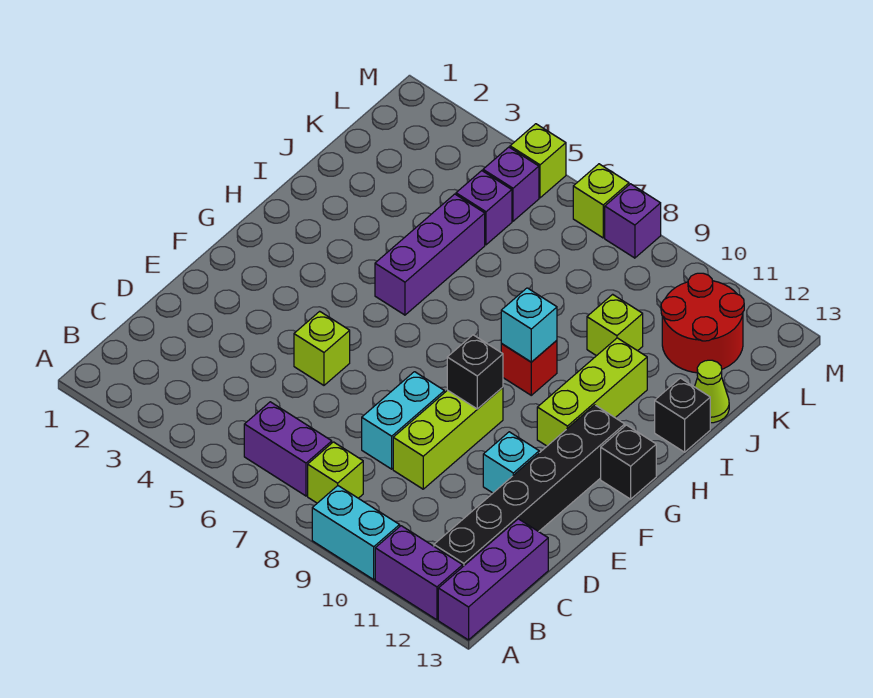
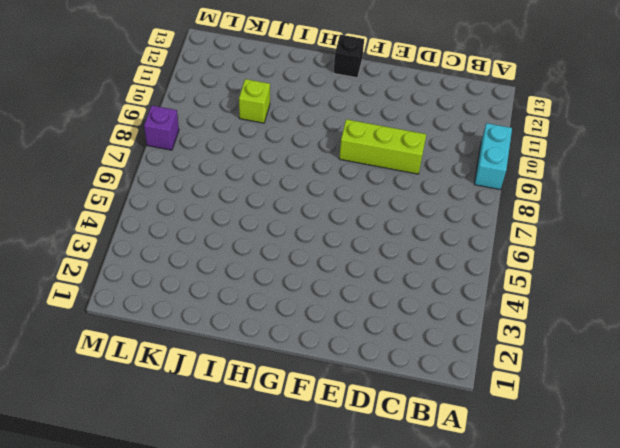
none -> purple 1x2 brick [375,526,463,620]
none -> purple 1x3 brick [438,519,548,640]
none -> purple 1x2 brick [244,402,332,496]

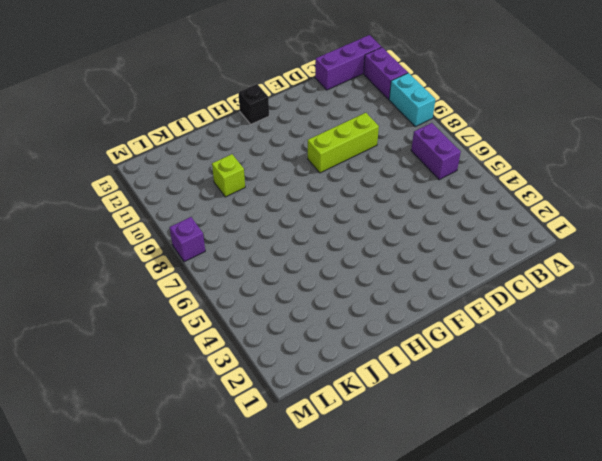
none -> lime 1x1 brick [308,442,363,503]
none -> black 1x6 brick [434,405,625,566]
none -> cyan 1x2 brick [362,372,444,469]

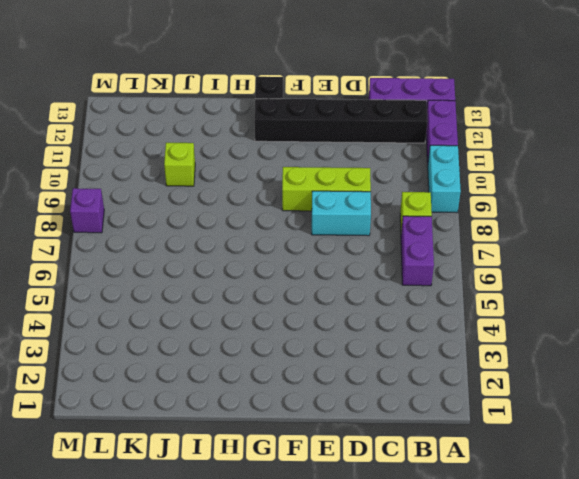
none -> lime 1x1 brick [294,311,350,385]
none -> cyan 1x1 brick [483,432,539,493]
none -> lime 1x3 brick [537,338,647,446]

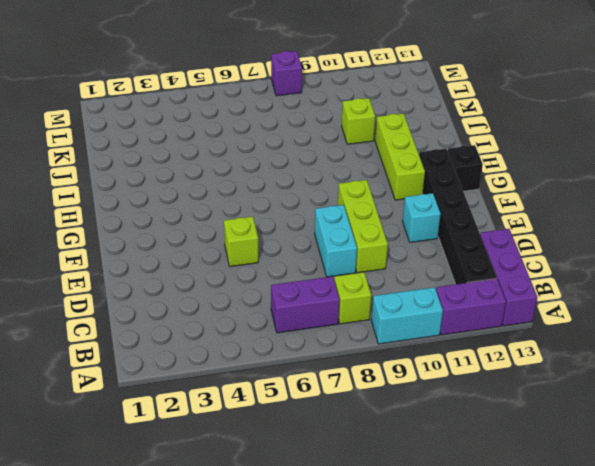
none -> purple 1x3 brick [375,194,485,315]
none -> red 1x1 brick [501,340,557,395]
none -> black 1x1 brick [655,378,710,452]

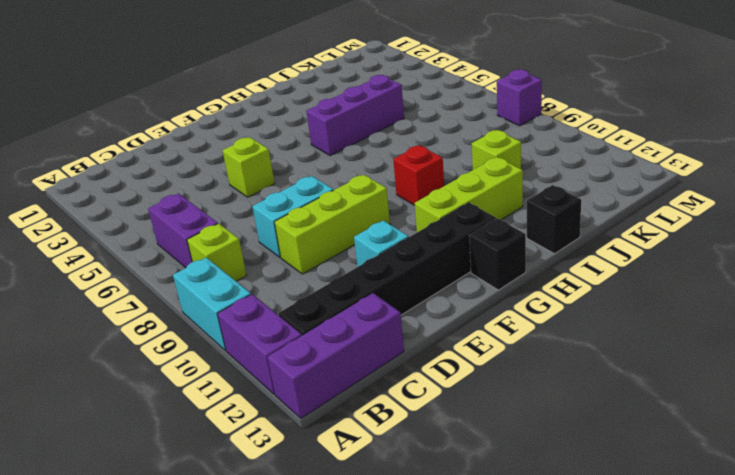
none -> lime 1x1 cone [695,360,729,423]
none -> purple 1x1 brick [456,171,512,245]
none -> red 2x2 round brick [661,273,744,373]

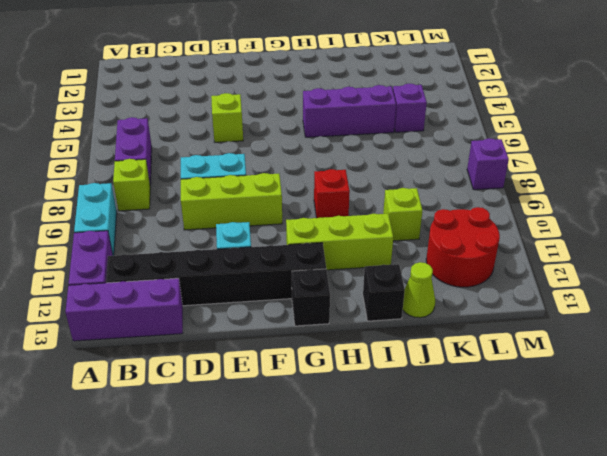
none -> purple 1x1 brick [483,147,539,221]
none -> lime 1x1 brick [510,124,566,198]
none -> lime 1x1 brick [573,164,629,238]

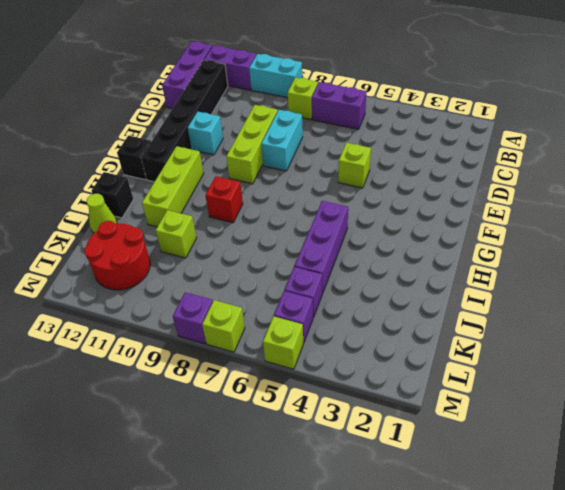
none -> black 1x1 brick [447,335,503,409]
none -> cyan 1x1 brick [501,288,557,362]

